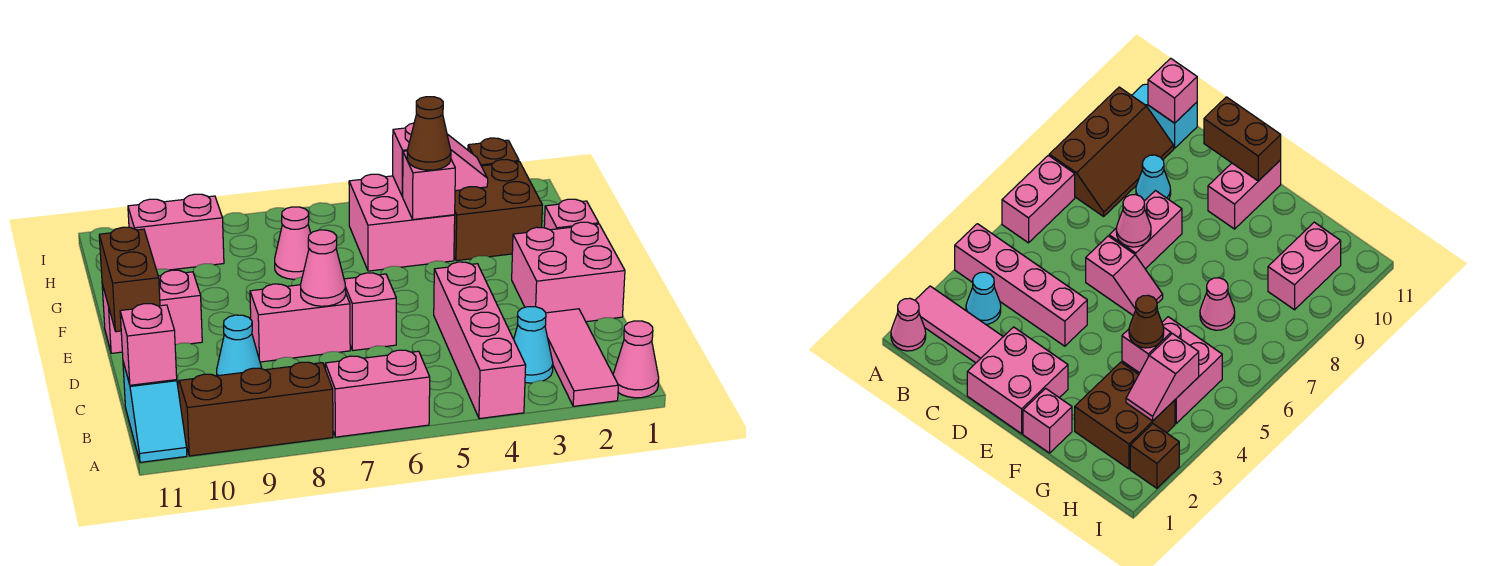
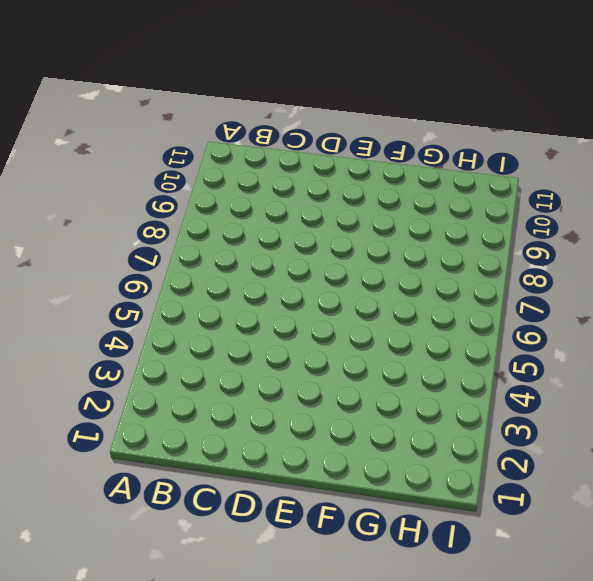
none -> pink 1x1 cone [613,321,659,398]
none -> pink 1x3 tile [545,309,618,406]
none -> pink 1x4 brick [434,262,526,419]

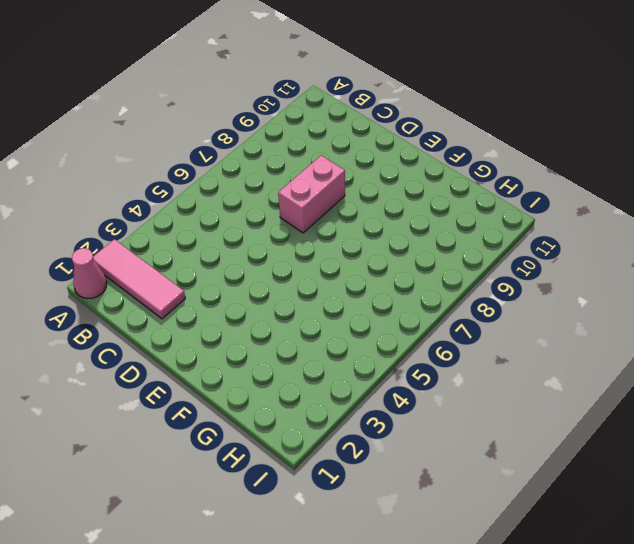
none -> pink 1x4 brick [434,262,526,419]
none -> pink 1x2 brick [325,350,430,437]
none -> brown 2x3 slope [177,362,333,456]

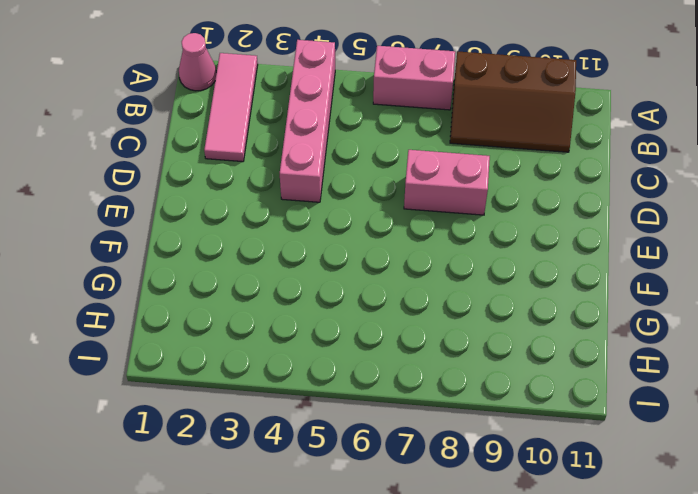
none -> cyan 1x2 slope [123,362,187,462]
none -> cyan 1x1 cone [514,307,553,383]
none -> cyan 1x1 cone [217,315,262,376]

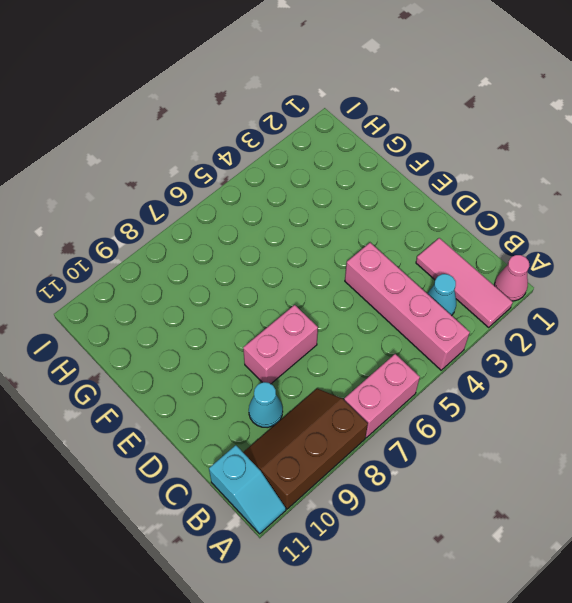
none -> pink 2x2 brick [512,222,625,322]
none -> pink 1x2 slope [344,273,396,350]
none -> pink 1x2 brick [102,270,202,353]

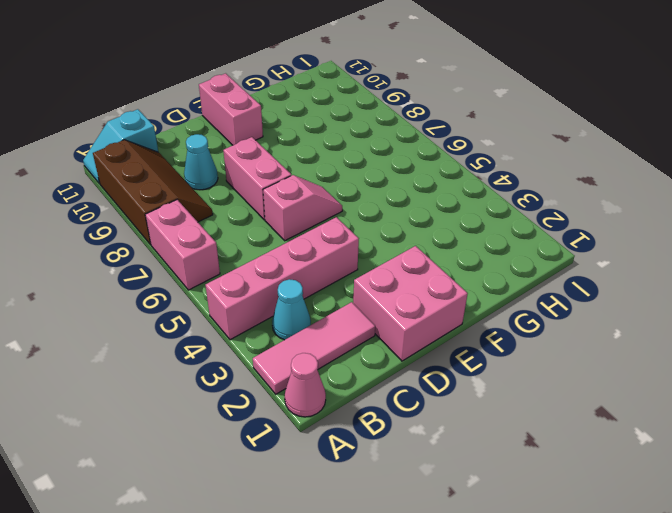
none -> pink 1x1 brick [544,199,599,230]
none -> brown 2x2 brick [454,160,542,261]
none -> pink 2x2 brick [349,174,455,271]

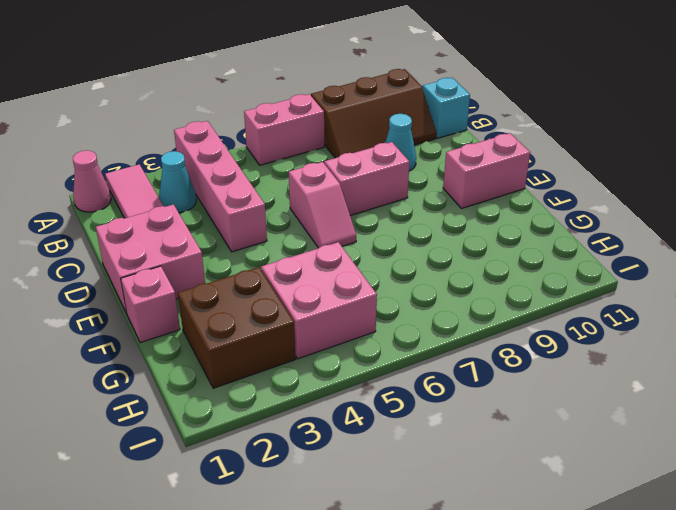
none -> pink 1x1 cone [275,207,311,279]
none -> pink 1x2 brick [128,194,224,270]
none -> brown 1x1 brick [468,138,519,166]

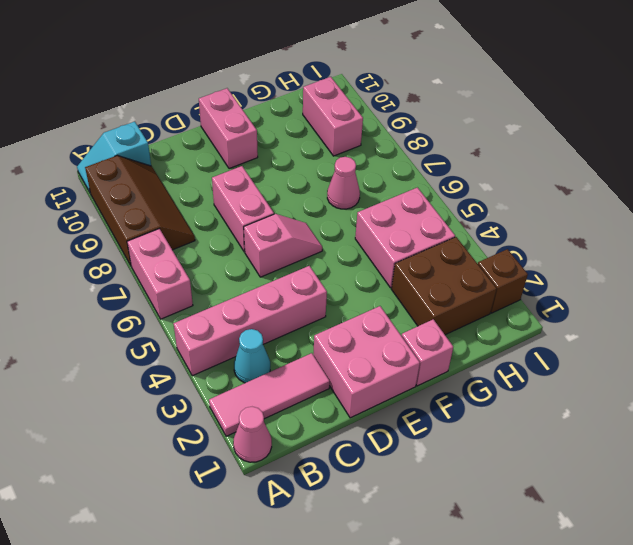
none -> cyan 1x1 cone [217,315,262,376]
none -> pink 1x1 brick [120,304,177,385]
none -> pink 1x1 cone [301,230,346,306]

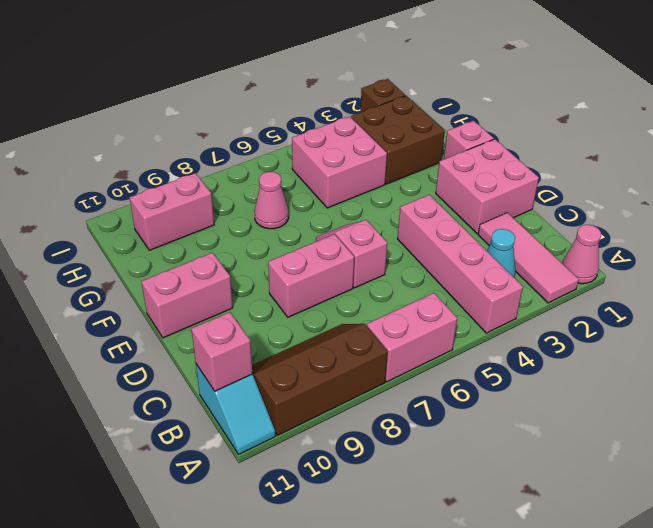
none -> cyan 1x1 cone [217,315,262,376]
none -> pink 1x1 cone [301,230,346,306]
none -> brown 1x2 brick [99,227,160,332]

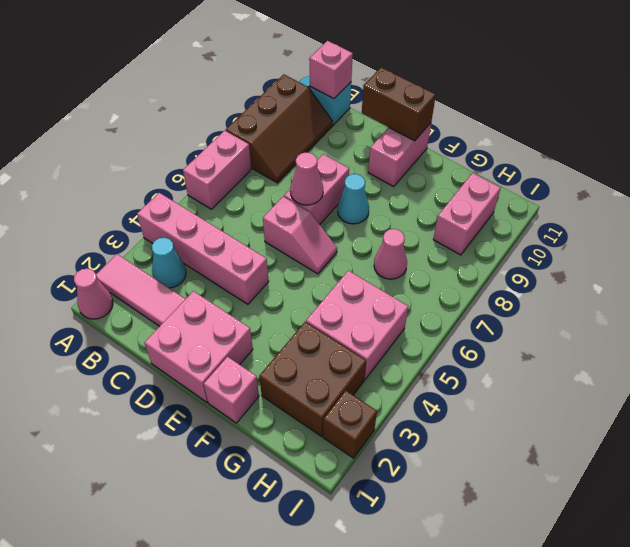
cyan 1x1 cone [338,174,369,224] -> cyan 1x1 cone moved to [217,315,262,376]
none -> pink 1x1 brick [402,151,455,219]
none -> pink 1x2 slope [393,123,488,196]
none -> brown 1x1 cone [407,97,451,170]

